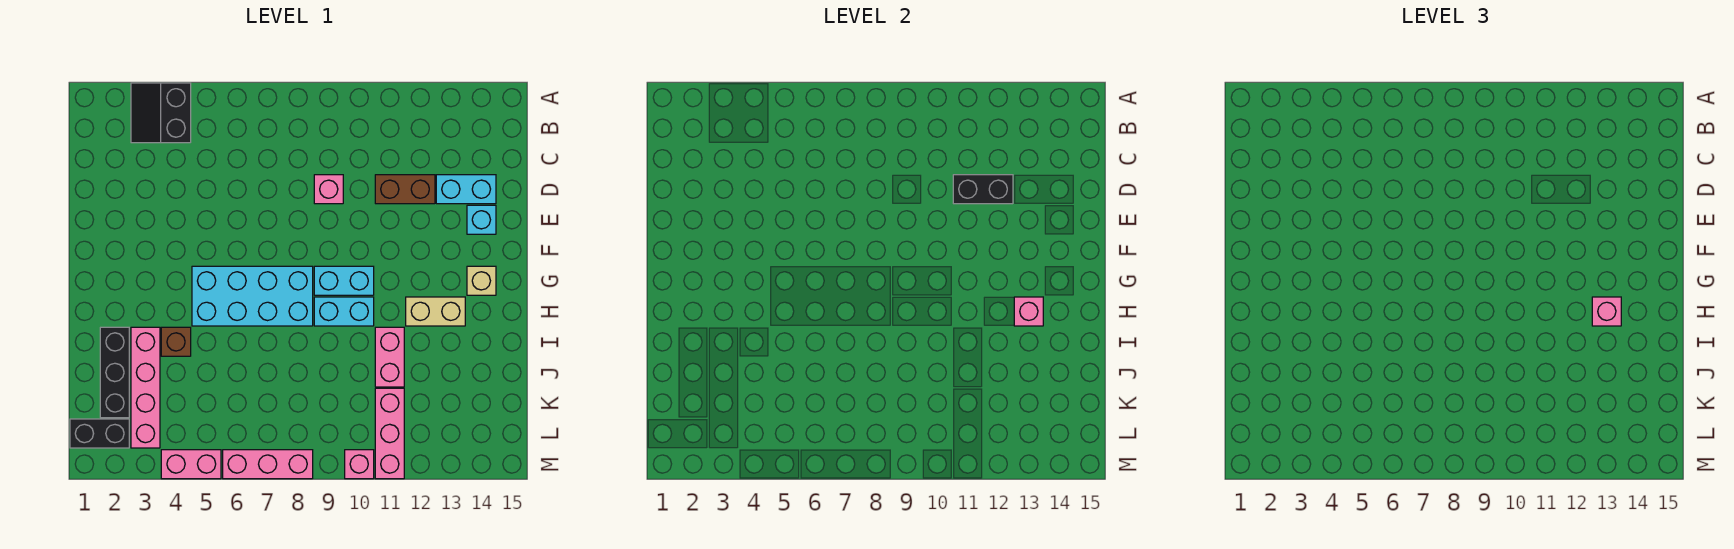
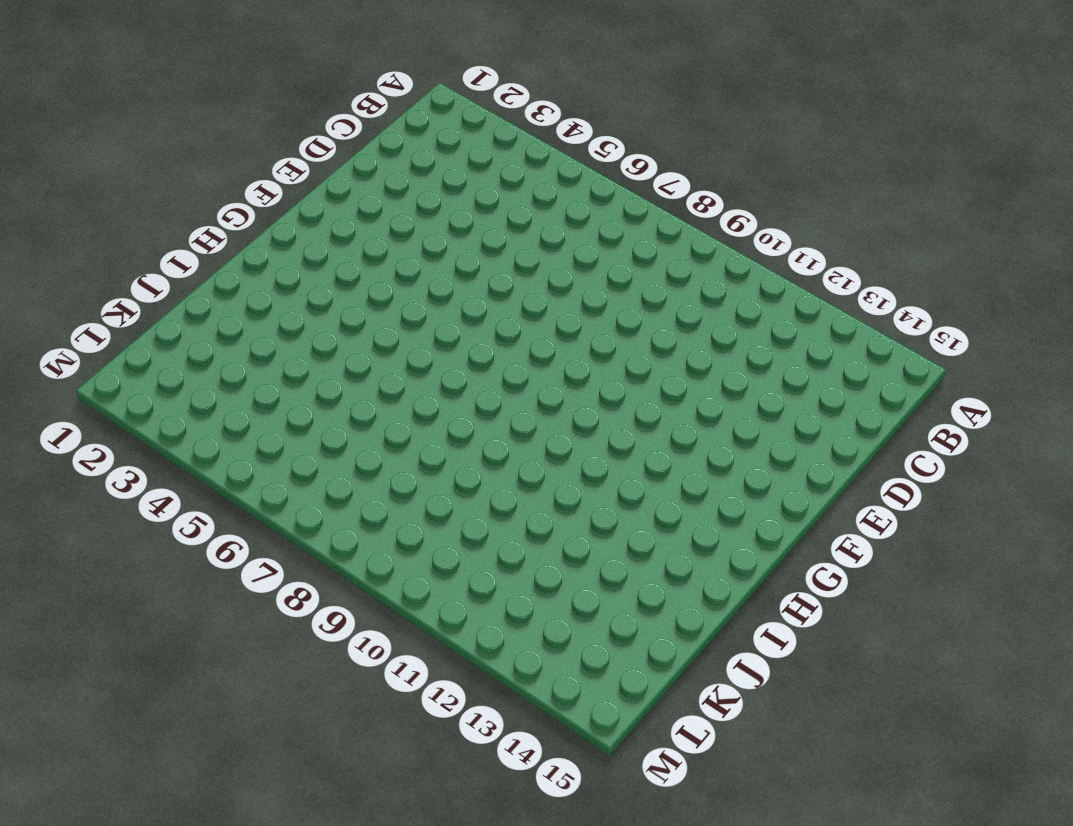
none -> black 2x2 slope [131,83,191,143]
none -> pink 1x1 brick [314,175,343,204]
none -> brown 1x2 brick [375,175,435,204]

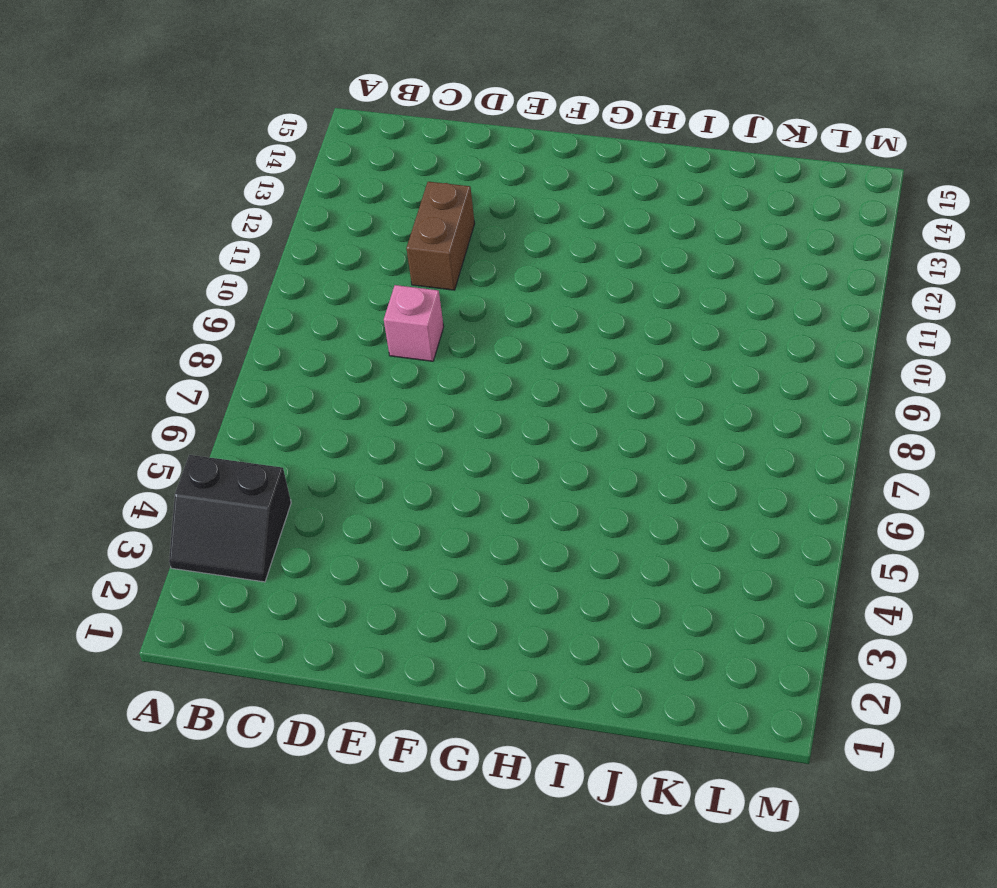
none -> cyan 1x2 brick [436,175,496,204]
none -> cyan 1x1 brick [467,205,496,234]
none -> cyan 2x4 brick [192,266,313,326]

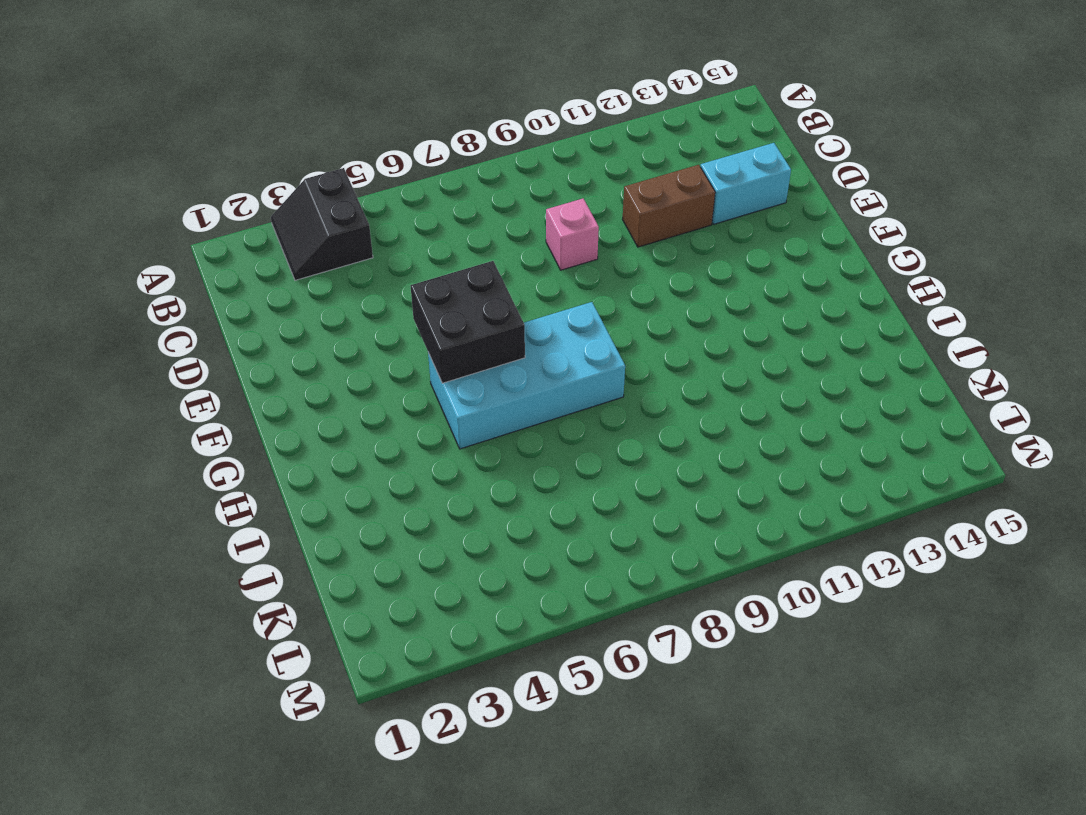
black 2x2 brick [411,261,525,383] -> none
none -> cyan 1x1 brick [467,205,496,234]
none -> cyan 1x2 brick [314,266,374,295]
none -> tan 1x1 brick [467,266,496,295]

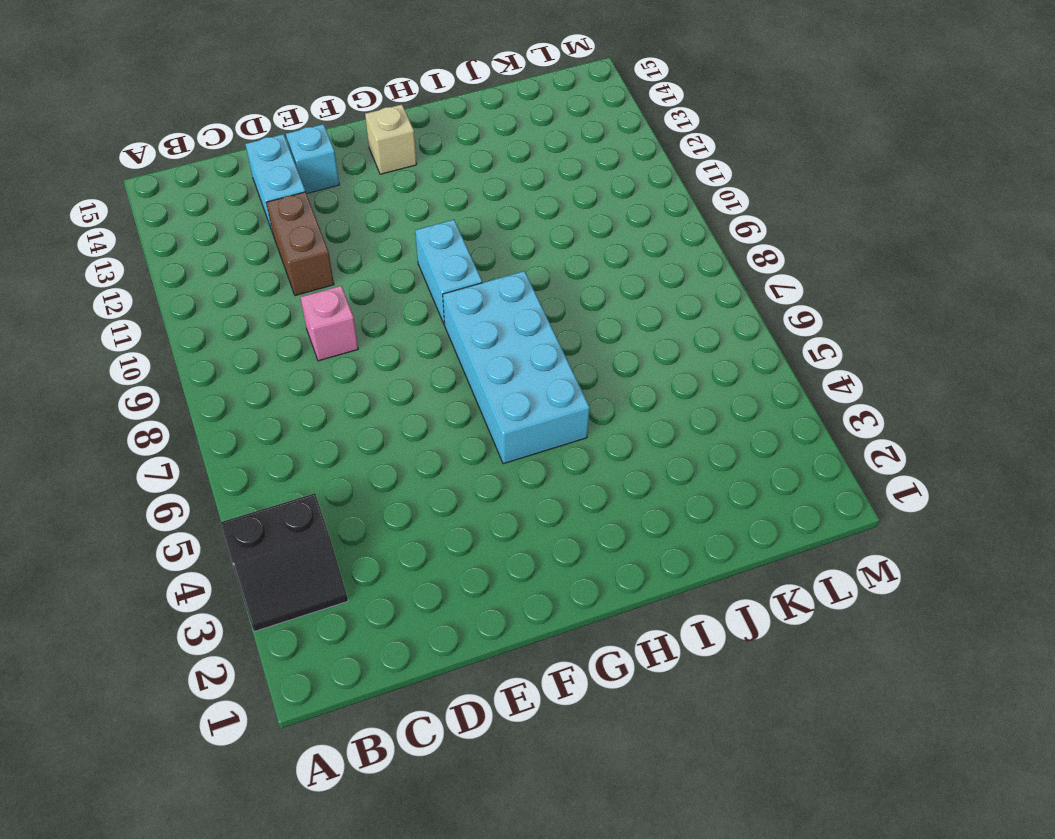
none -> cyan 1x2 brick [314,297,374,326]
none -> tan 1x2 brick [406,297,465,326]
none -> black 1x3 brick [100,327,129,418]

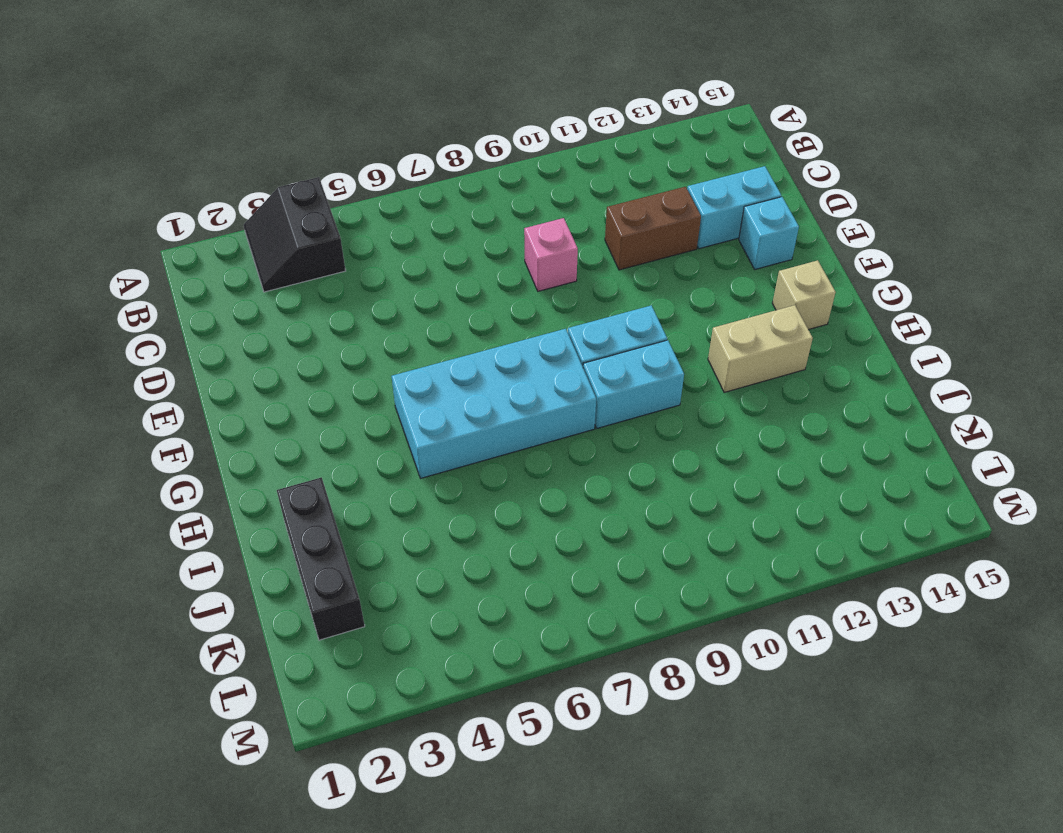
none -> pink 1x4 brick [131,327,160,448]
none -> brown 1x1 brick [161,327,191,356]
none -> pink 1x2 brick [375,327,404,387]

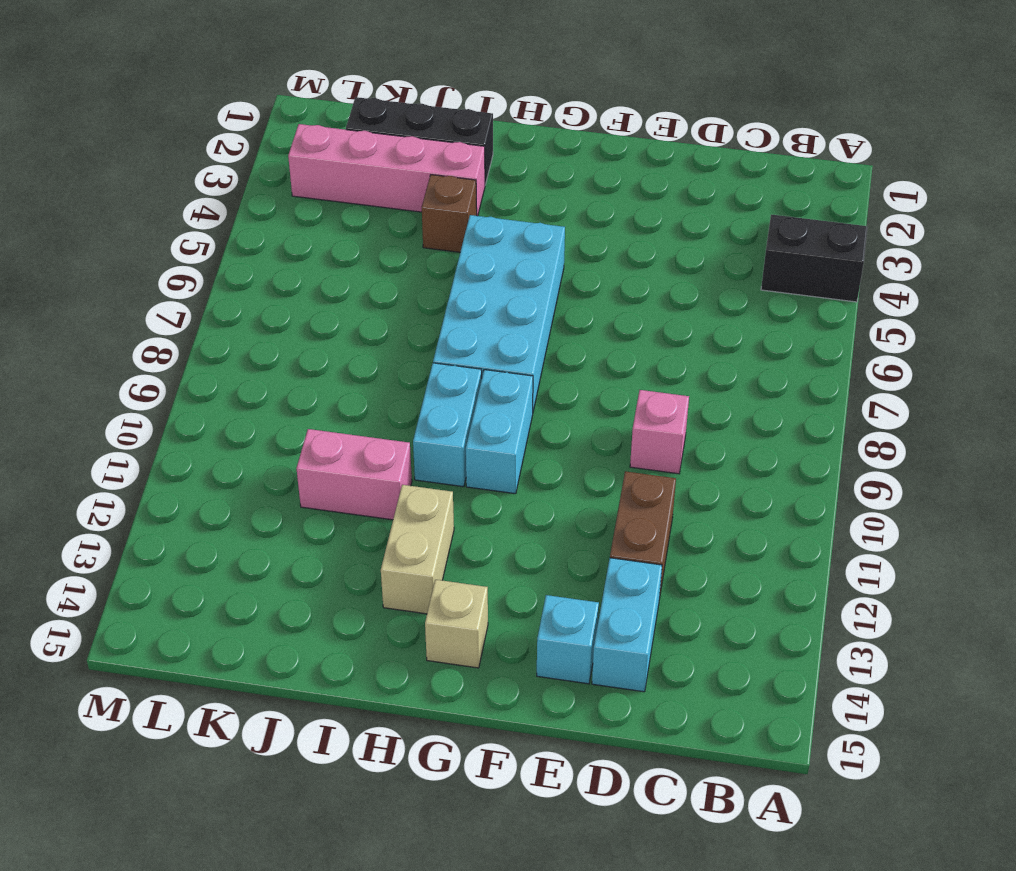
none -> pink 1x3 brick [375,388,404,479]
none -> black 1x2 brick [70,419,129,448]
none -> pink 1x2 brick [161,450,221,479]

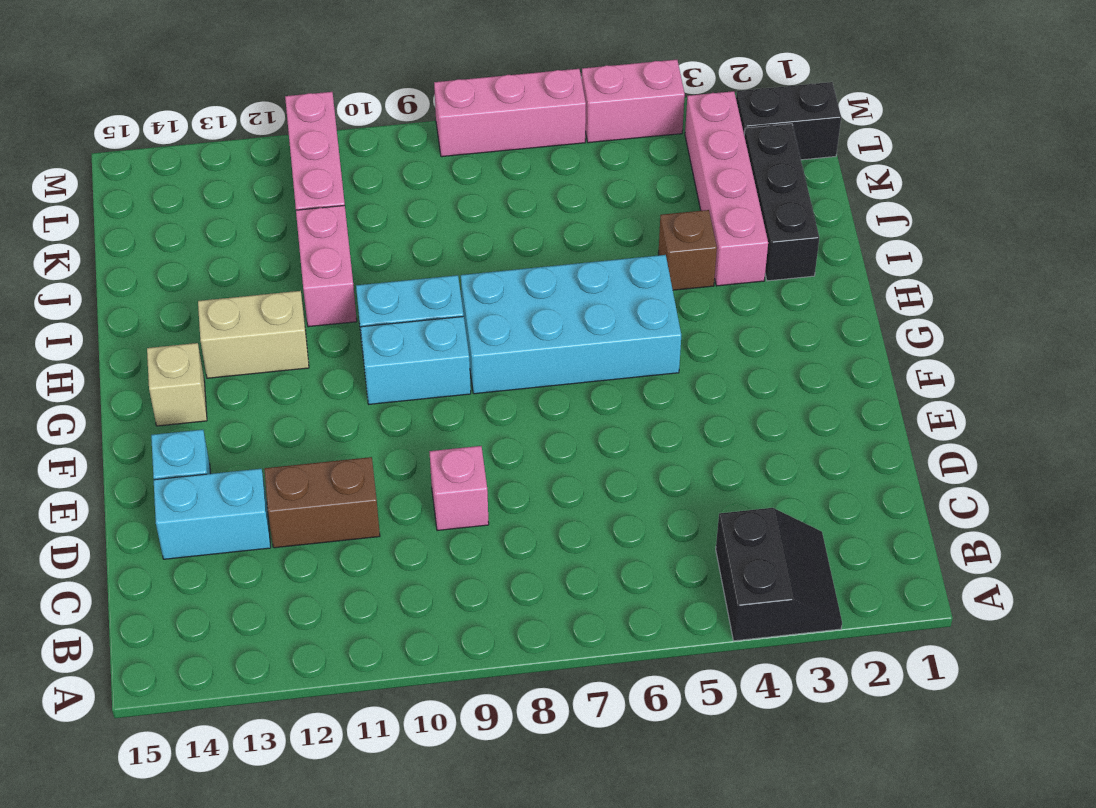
none -> pink 1x1 brick [345,450,374,479]
none -> black 1x2 brick [953,175,1013,204]
none -> pink 1x1 brick [1014,297,1043,326]

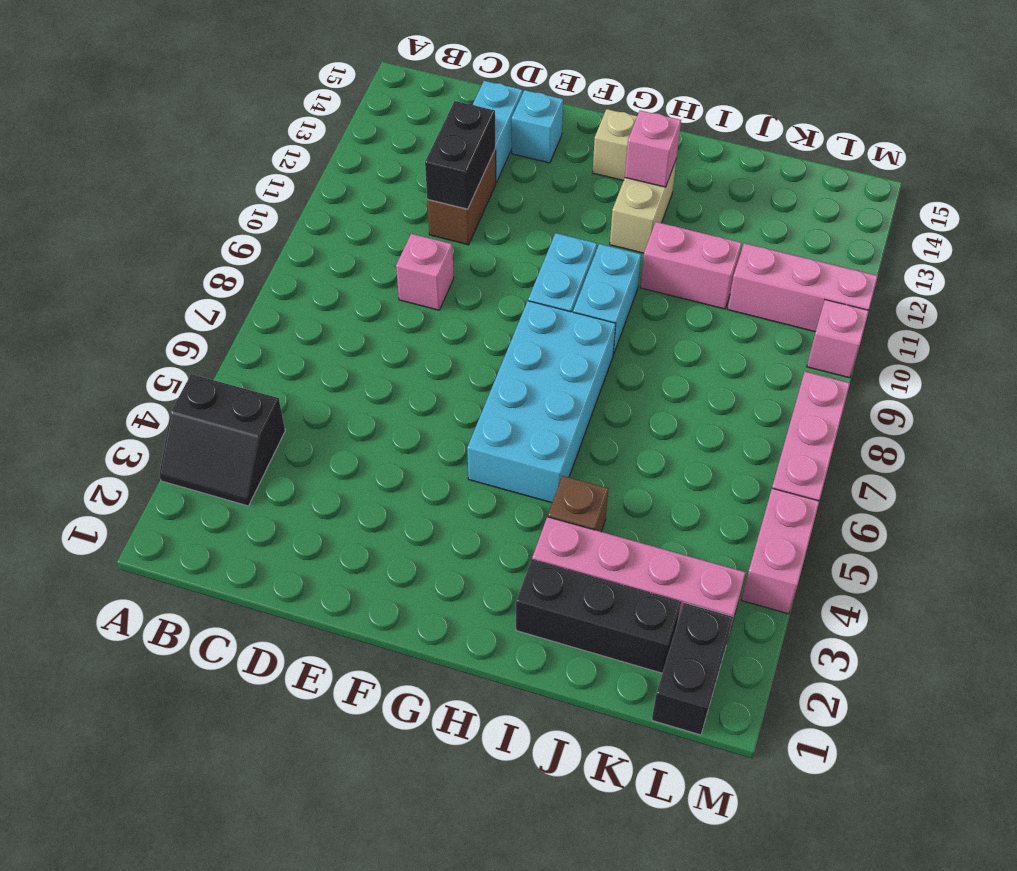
none -> pink 1x1 brick [1592,297,1621,326]

